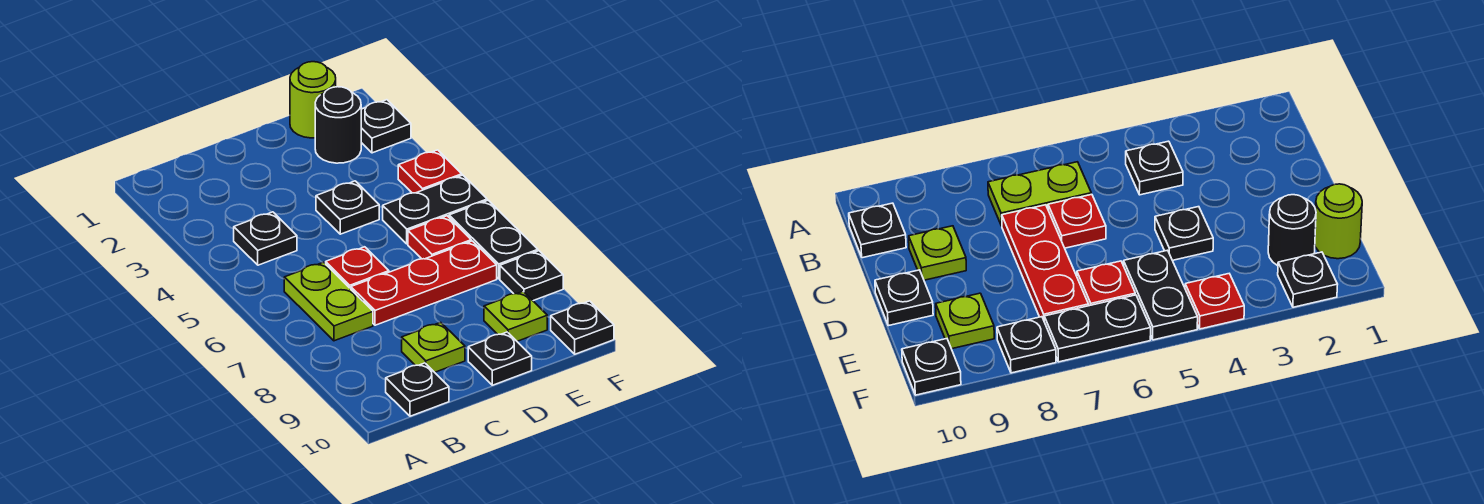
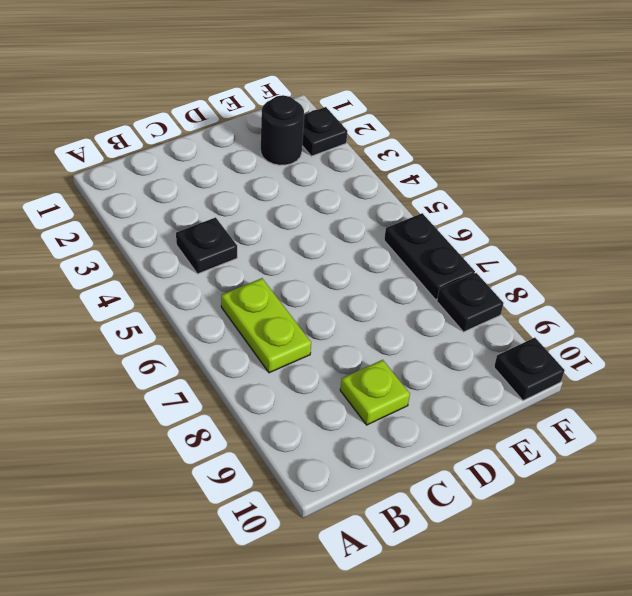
none -> black 1x1 plate [386,363,449,416]
none -> red 1x1 plate [326,247,389,289]
none -> red 1x3 plate [351,241,497,325]

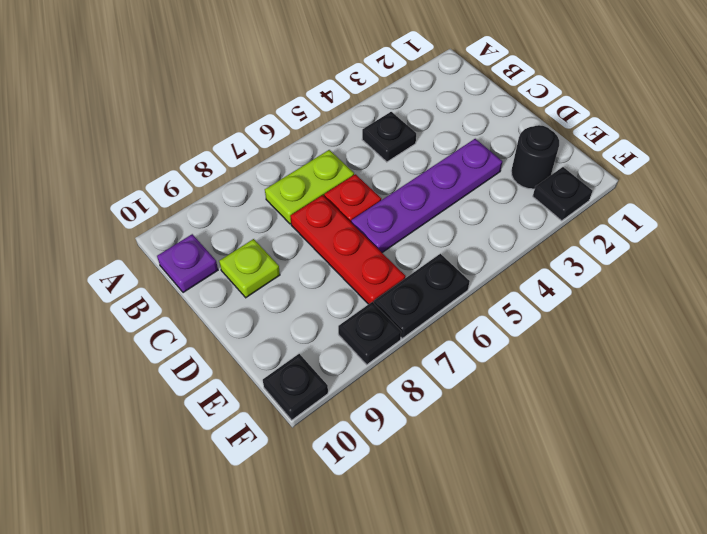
purple 1x1 plate [157,234,218,293] -> black 1x1 plate [386,363,449,416]
purple 1x4 plate [351,139,502,253] -> black 1x1 plate [316,181,379,234]
none -> black 1x1 plate [468,332,532,385]
none -> lime 1x1 round brick [290,62,336,138]
none -> black 1x2 plate [383,175,487,244]

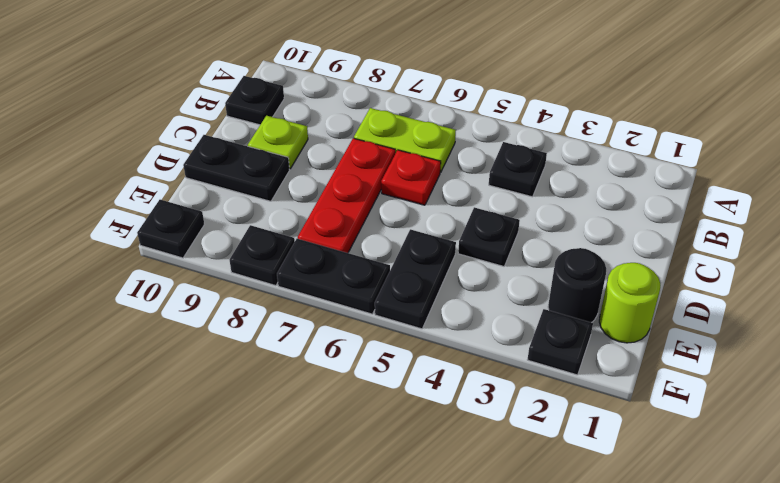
black 1x2 plate [183,135,290,201] -> black 1x1 plate [468,332,532,385]
none -> red 1x1 plate [408,216,471,259]
none -> lime 1x1 plate [484,292,547,341]
none -> red 1x1 plate [398,150,462,193]

